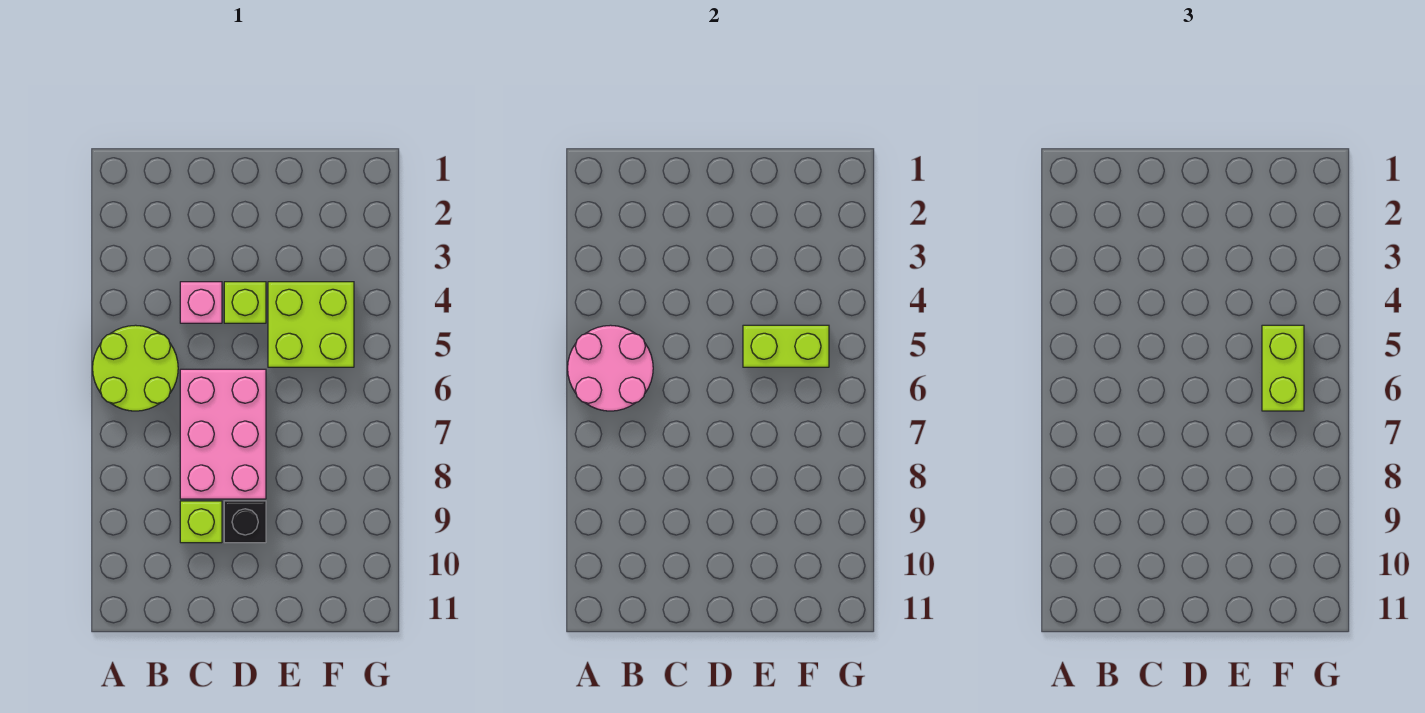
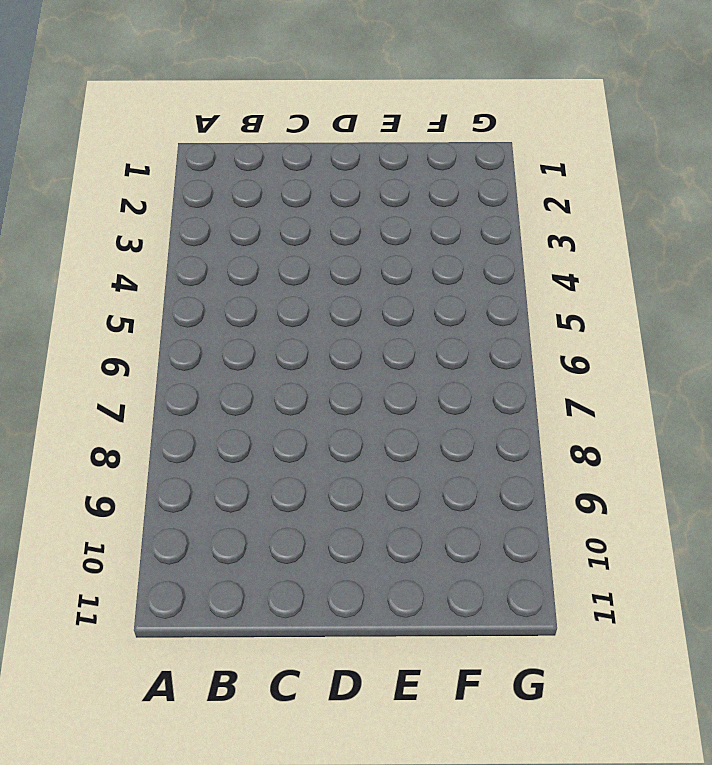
none -> lime 2x2 round brick [93,325,178,411]
none -> pink 1x1 brick [180,282,222,323]

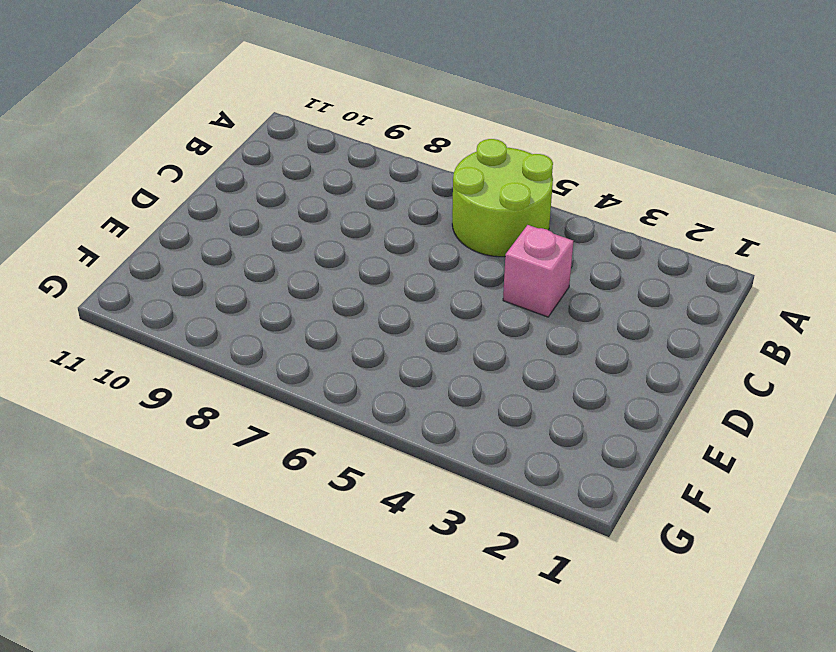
none -> pink 2x3 brick [180,369,266,499]
none -> lime 1x1 brick [180,501,222,543]

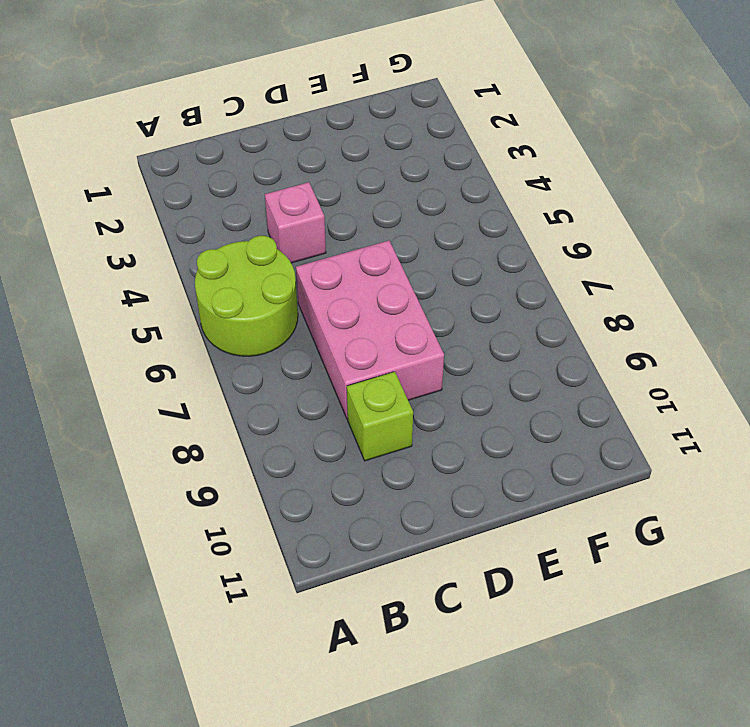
none -> lime 1x1 brick [224,282,266,323]
none -> black 1x1 brick [224,501,266,543]

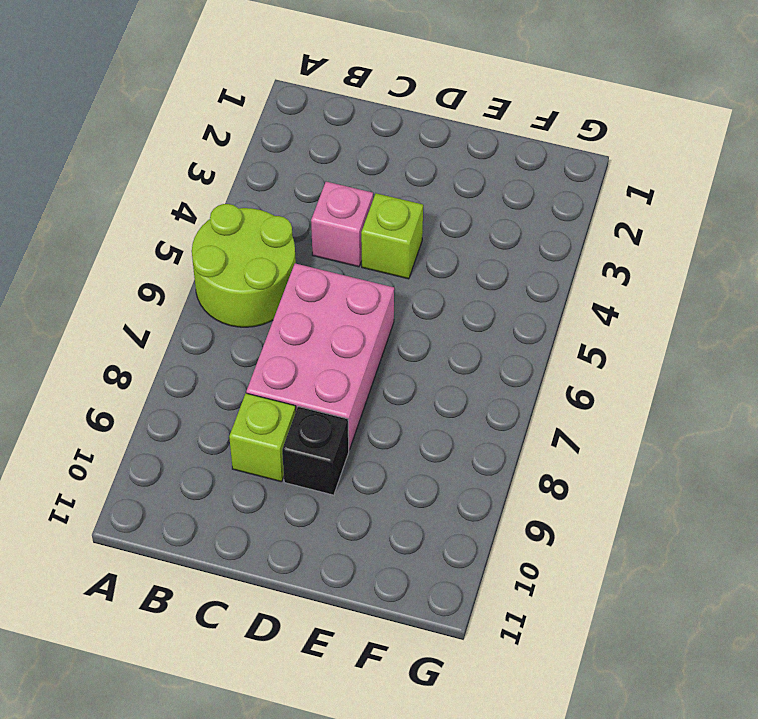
none -> lime 2x2 brick [268,282,354,367]
none -> pink 2x2 round brick [568,325,653,411]

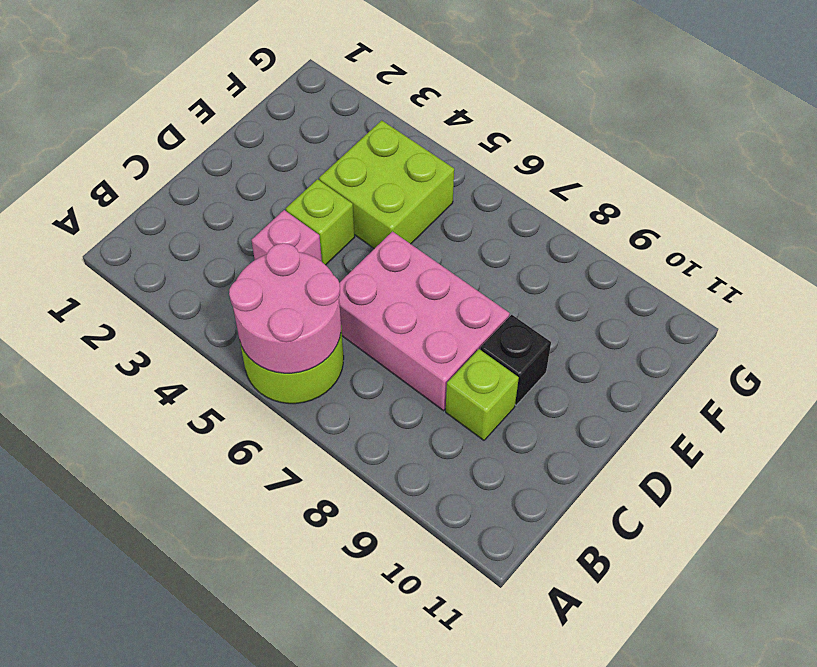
none -> lime 1x2 brick [743,325,829,367]
none -> lime 1x2 brick [1262,325,1304,411]

